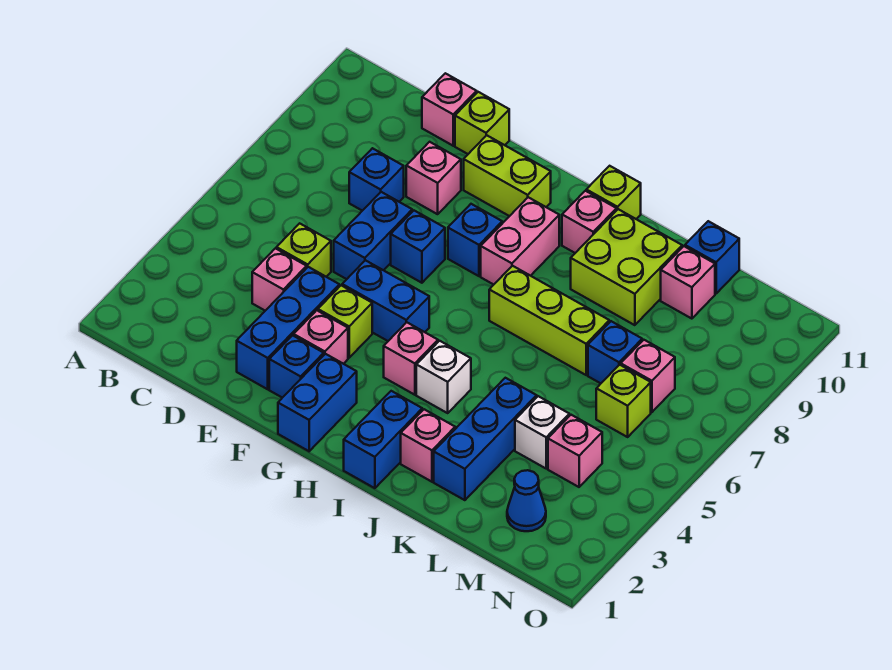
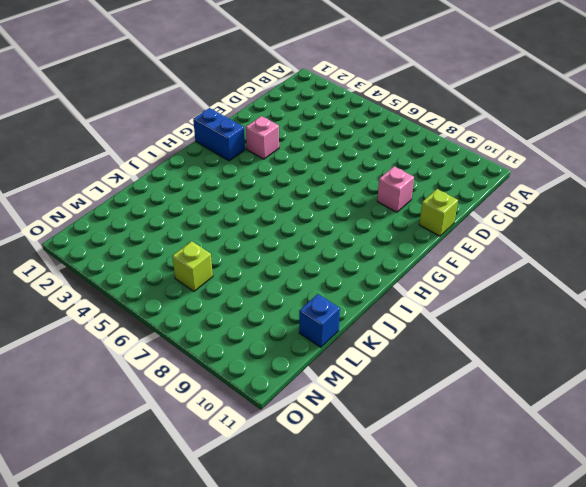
none -> pink 1x1 brick [252,248,307,311]
none -> lime 1x1 brick [277,223,331,277]
none -> blue 1x1 brick [349,148,404,211]
none -> pink 1x1 brick [422,73,477,146]

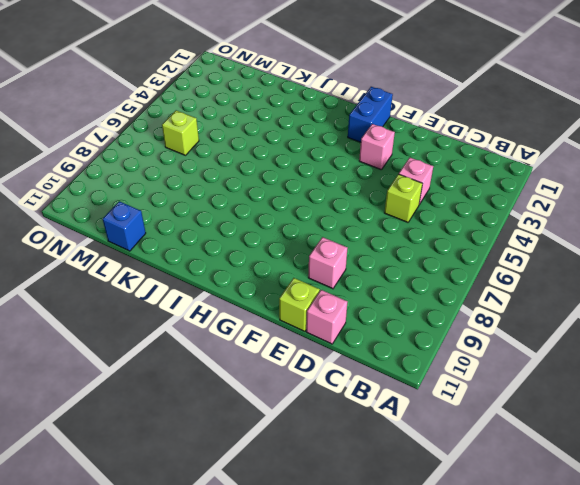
none -> blue 1x1 brick [349,148,404,211]
none -> blue 1x3 brick [237,267,339,389]
none -> blue 1x2 brick [334,192,412,279]
none -> blue 1x1 brick [269,335,324,398]

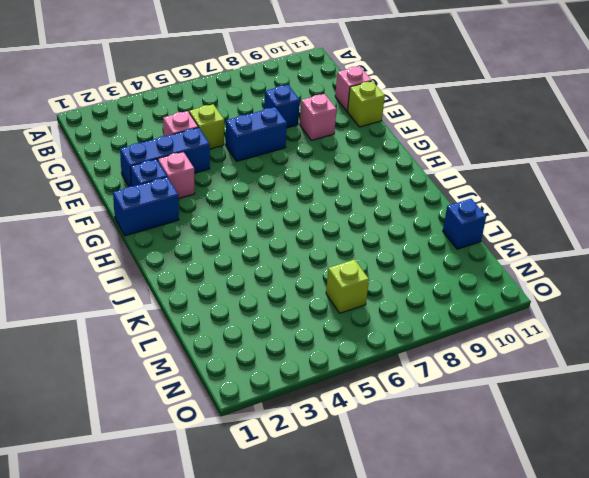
none -> lime 1x1 brick [318,285,372,358]
none -> blue 1x2 brick [342,260,429,341]
none -> blue 1x1 brick [391,211,445,283]
none -> lime 1x2 brick [464,135,551,216]

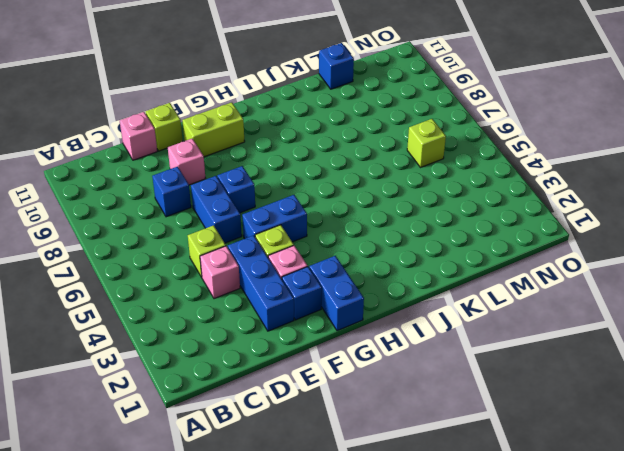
none -> blue 1x1 brick [448,204,502,276]
none -> pink 1x1 brick [384,322,438,395]
none -> pink 1x2 brick [481,197,559,285]
none -> blue 1x2 brick [344,391,422,488]

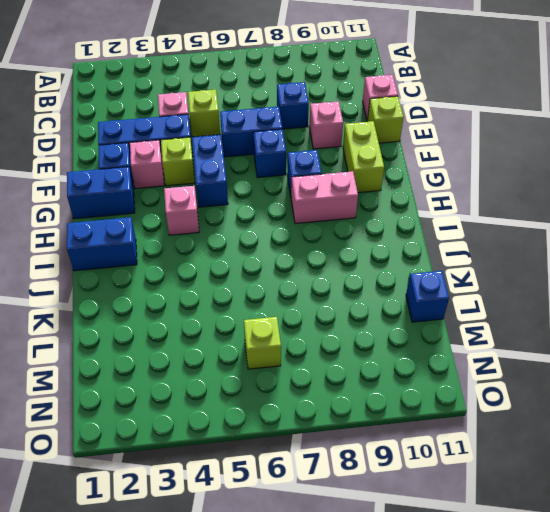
none -> white 1x1 brick [416,341,471,413]
none -> lime 1x3 brick [489,266,609,375]
none -> pink 1x1 brick [562,191,617,253]
none -> lime 1x1 brick [586,166,641,219]

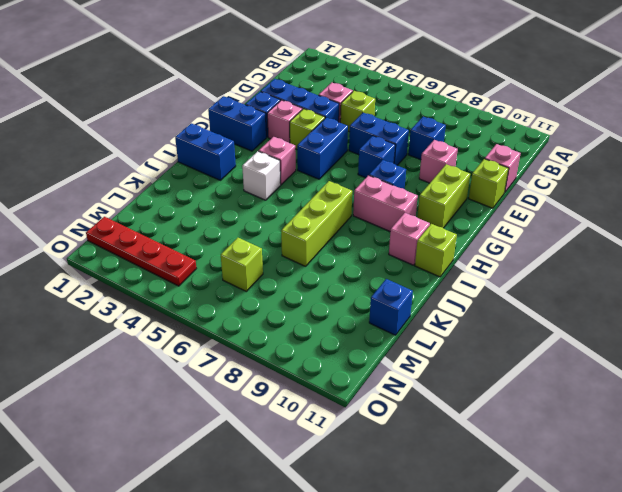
red 1x4 plate [86,217,196,286] -> none
none -> pink 1x1 brick [401,409,455,482]
none -> lime 2x2 brick [571,209,682,325]
none -> blue 1x3 brick [434,378,537,500]
none -> white 1x1 brick [515,396,569,468]

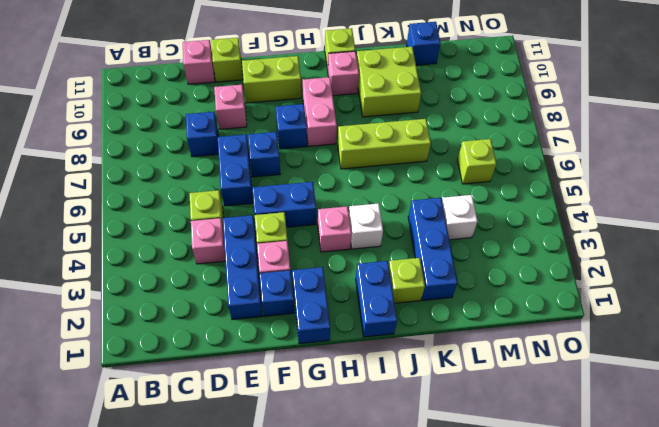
lime 1x1 brick [389,258,425,303] -> pink 1x1 brick [401,409,455,482]
none -> blue 1x1 brick [588,321,642,383]
none -> pink 1x1 brick [661,246,715,319]
none -> blue 1x1 cone [507,470,546,531]
none -> pink 1x1 brick [548,415,602,487]

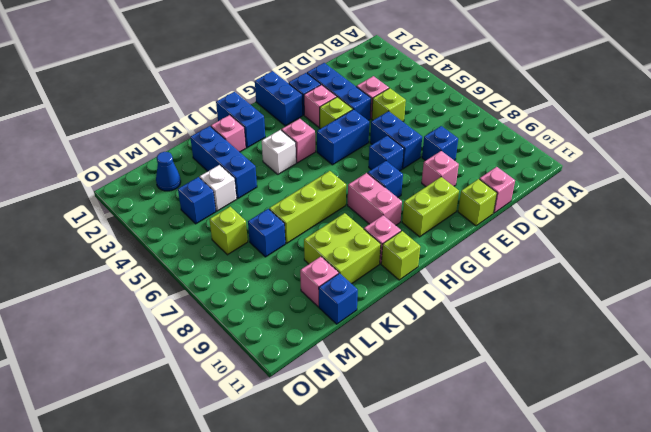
blue 1x1 brick [178,177,216,224] -> pink 1x1 brick [548,415,602,487]
none -> pink 1x1 brick [621,340,675,412]

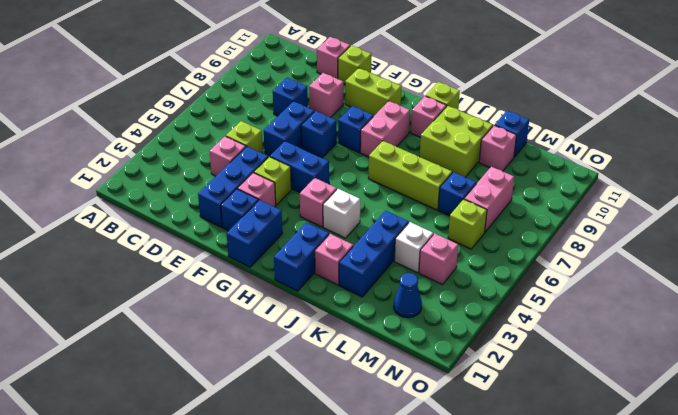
pink 1x2 brick [464,167,514,232] -> pink 1x1 brick [621,340,675,412]

